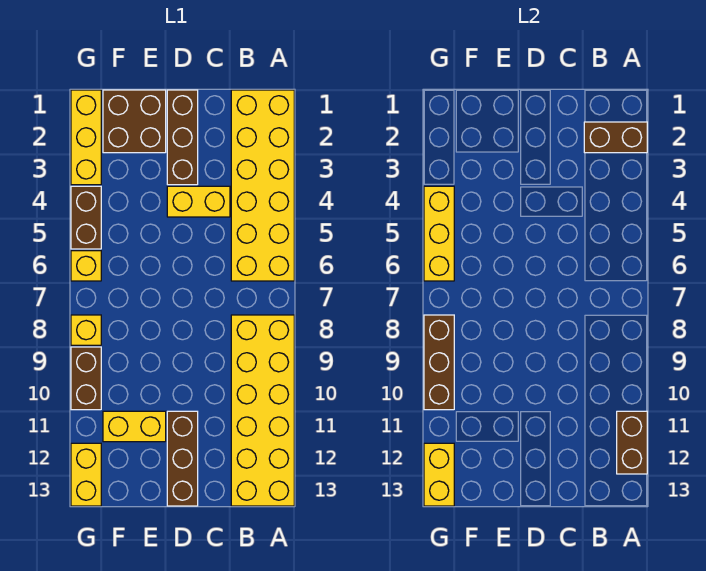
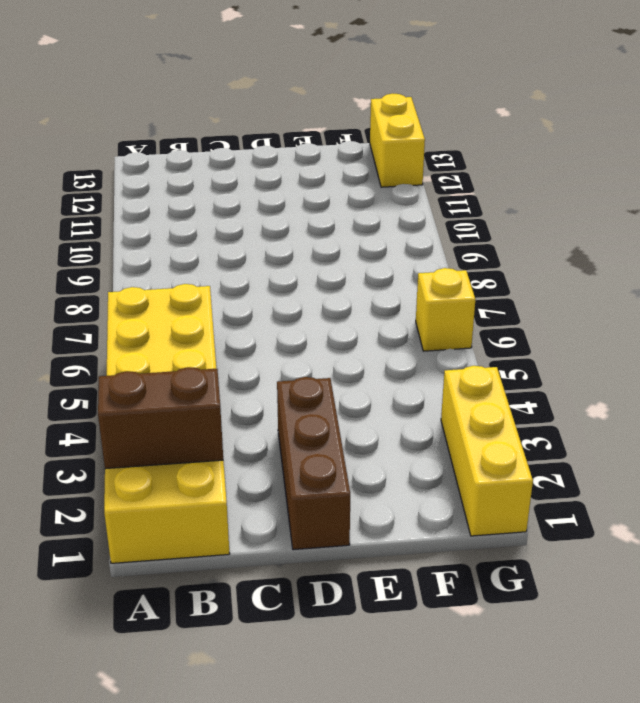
none -> yellow 2x6 brick [231,315,294,506]
none -> yellow 1x2 brick [167,186,230,217]
none -> brown 1x3 brick [167,411,198,506]

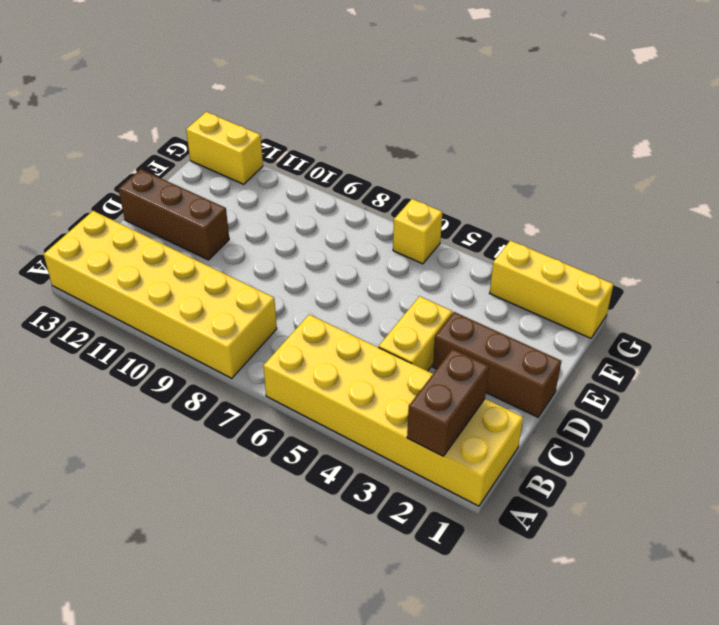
none -> brown 2x2 brick [103,90,166,153]
none -> yellow 1x2 brick [103,411,166,442]
none -> brown 1x2 brick [71,186,101,249]

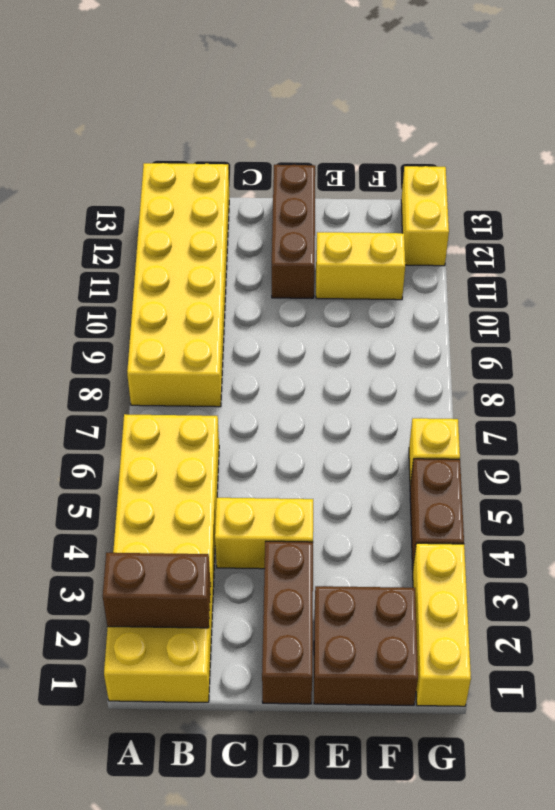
none -> yellow 1x1 brick [71,315,101,345]
none -> brown 1x2 brick [71,347,101,410]
none -> brown 1x2 brick [617,411,647,474]

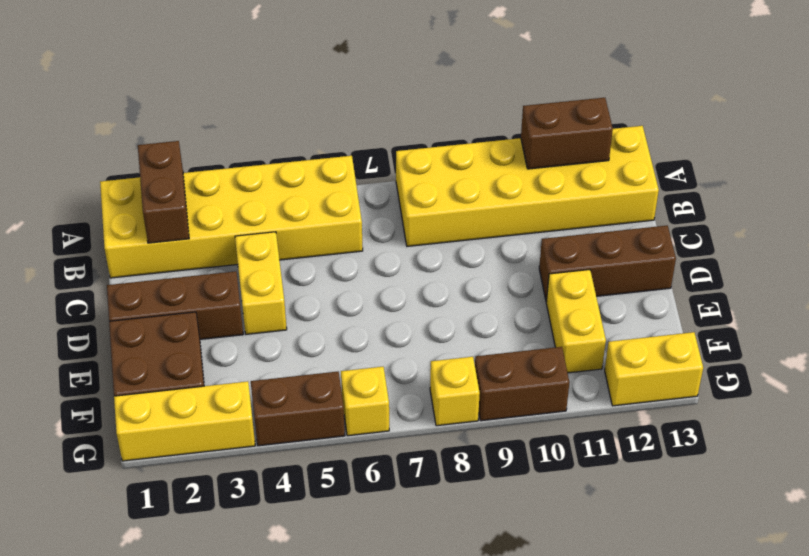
none -> yellow 1x3 brick [424,186,454,281]
none -> brown 1x3 brick [424,315,454,410]
none -> yellow 1x2 brick [424,443,454,506]

